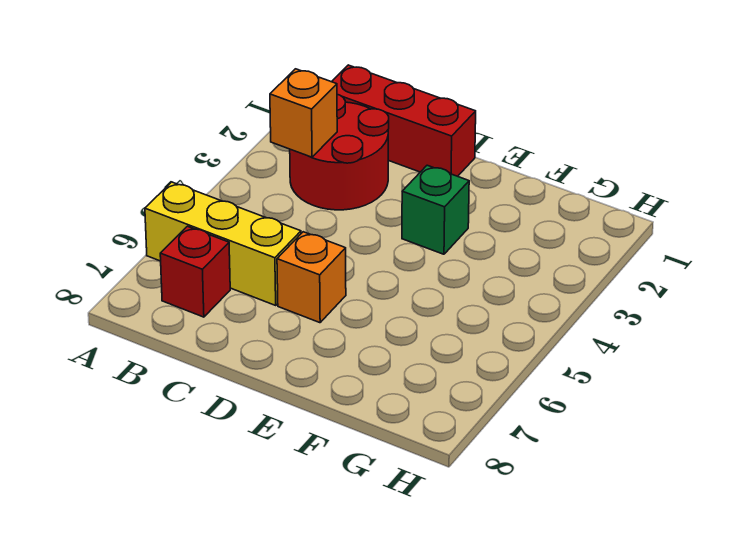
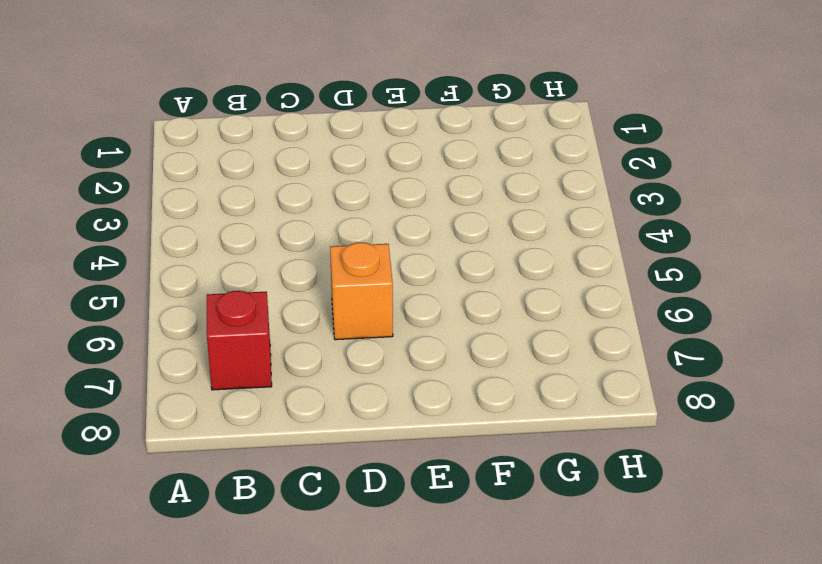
none -> yellow 1x3 brick [145,182,301,305]
none -> red 1x3 brick [332,65,476,176]

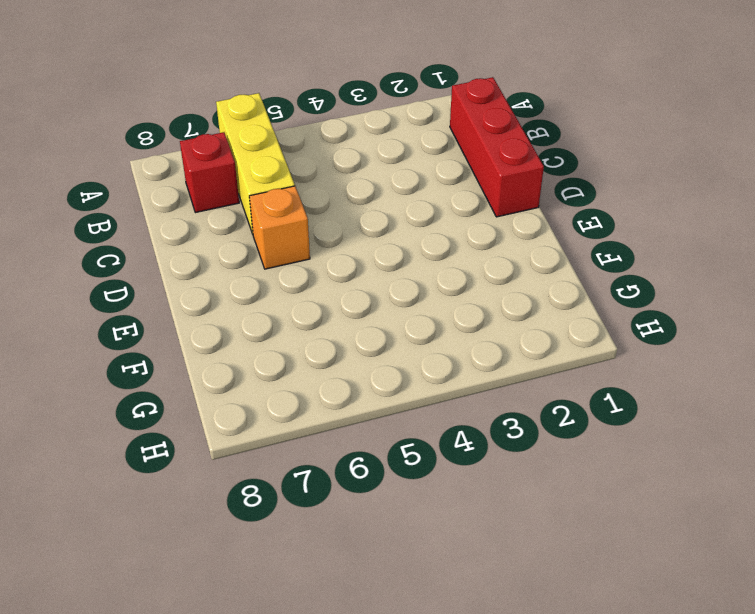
none -> red 2x2 round brick [290,94,389,210]
none -> green 1x1 brick [402,165,469,254]

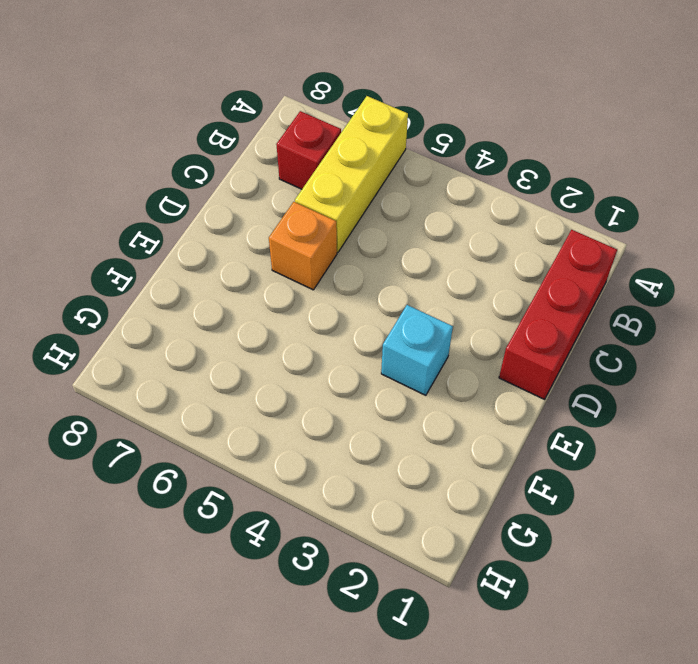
cyan 1x1 brick [381,305,453,395] -> green 1x1 brick [402,165,469,254]
none -> red 2x2 round brick [290,94,389,210]
none -> orange 1x1 brick [270,69,337,157]

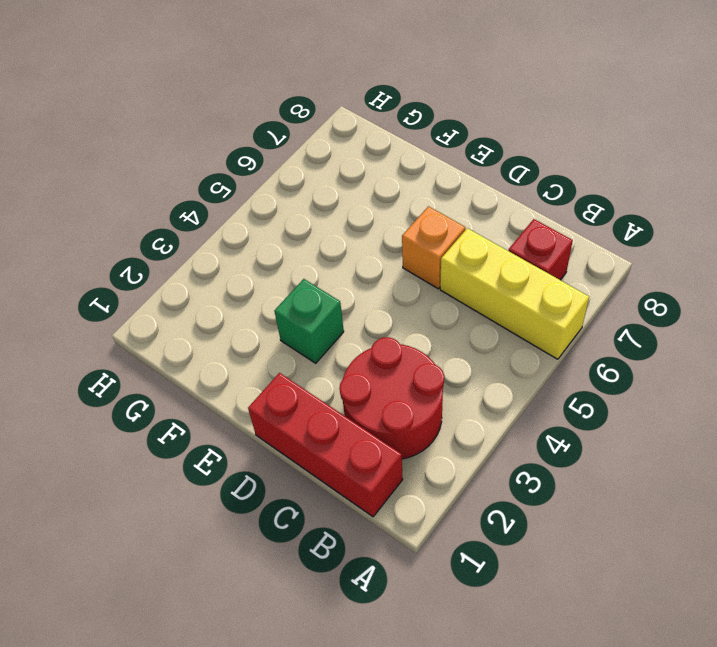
none -> orange 1x1 brick [270,69,337,157]

